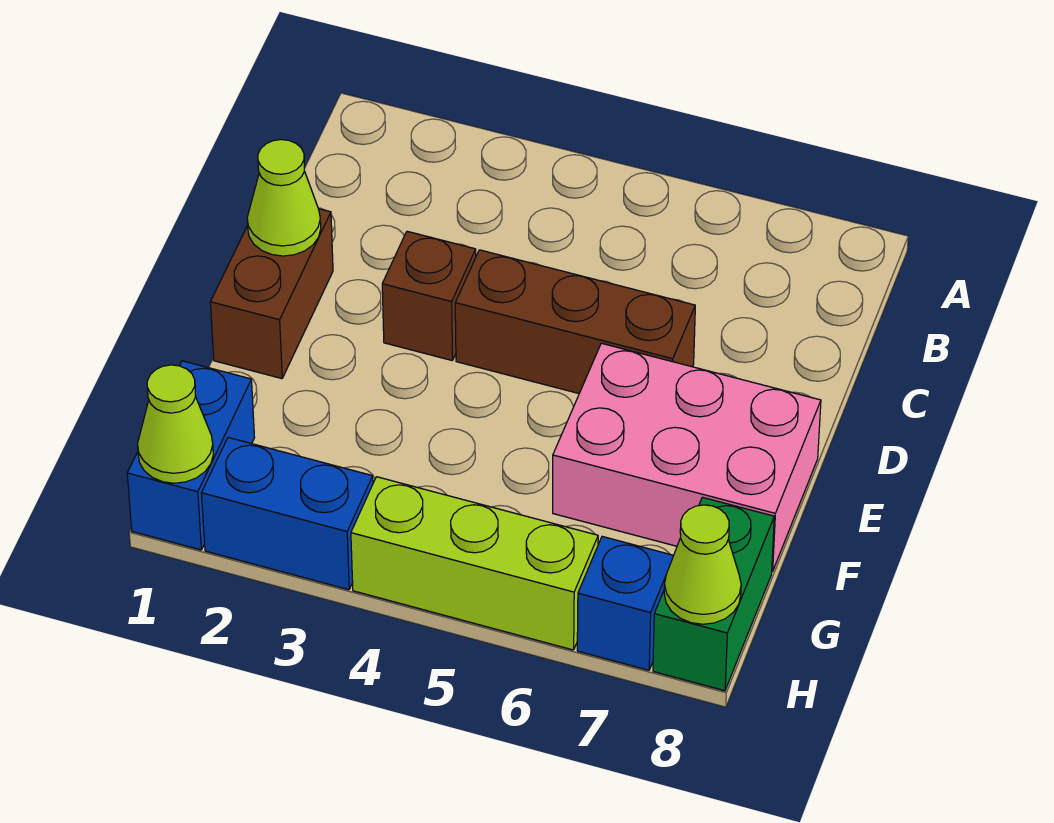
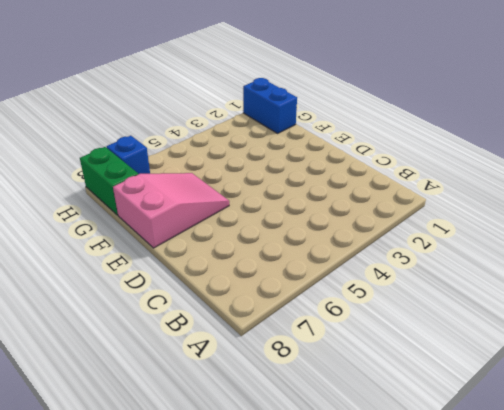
pink 2x3 slope [113,173,229,248] -> pink 2x3 brick [553,343,821,572]
none -> brown 1x2 brick [210,209,333,379]
none -> brown 1x1 brick [382,231,476,360]
none -> brown 1x3 brick [455,250,695,393]

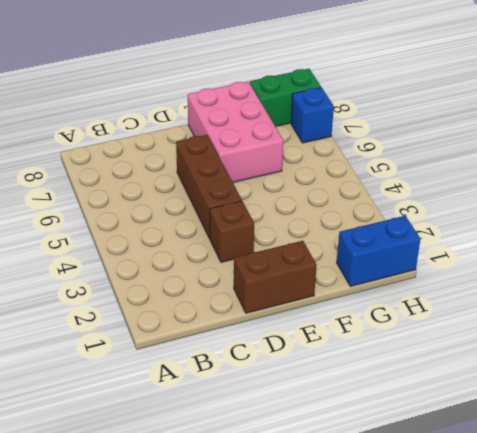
none -> blue 1x2 brick [201,438,373,590]
none -> lime 1x3 brick [351,477,598,650]
none -> lime 1x1 cone [247,140,321,256]

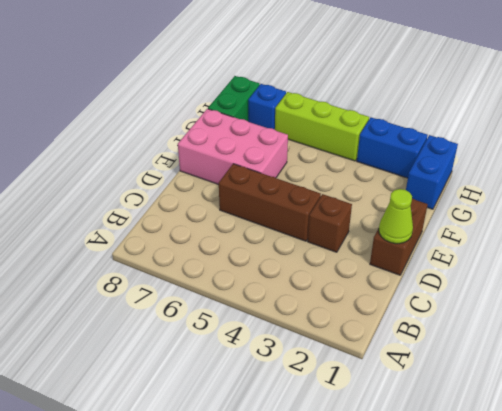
none -> lime 1x1 cone [138,365,213,483]
none -> lime 1x1 cone [664,505,741,624]

